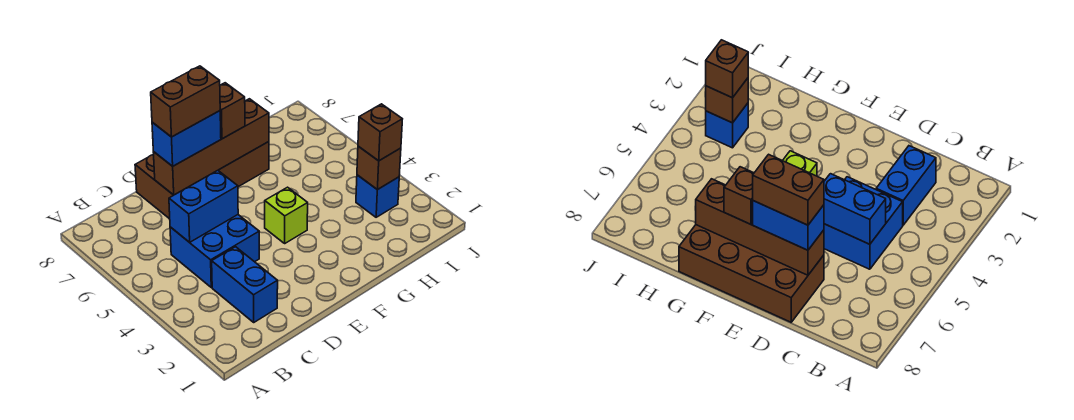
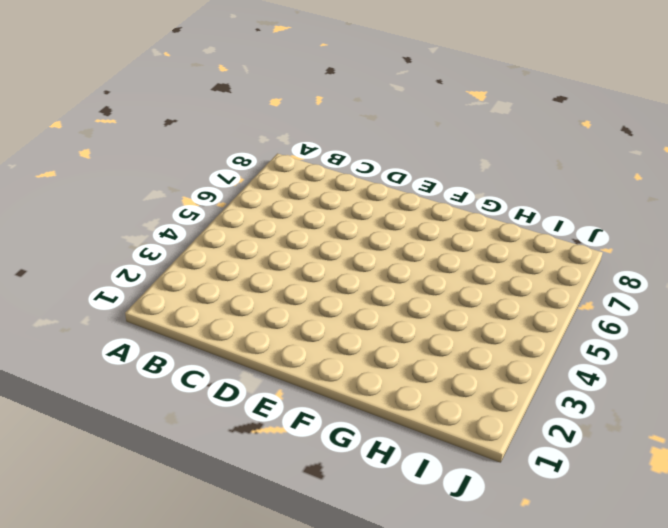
none -> blue 1x2 brick [212,247,278,322]
none -> blue 2x2 brick [170,215,259,287]
none -> brown 2x4 brick [135,142,269,219]

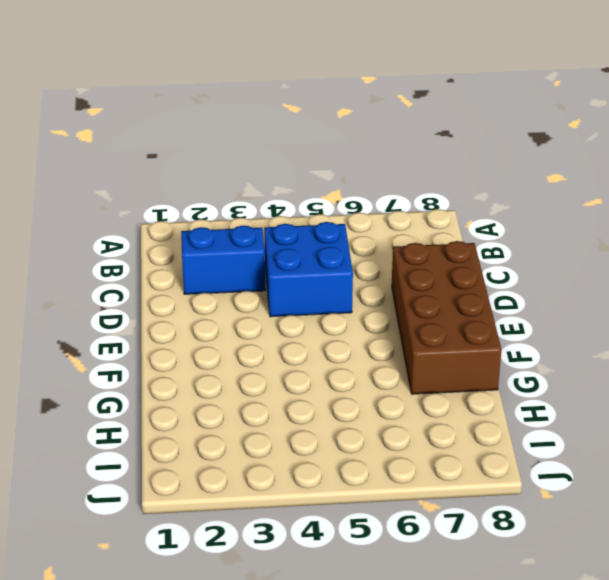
none -> lime 1x1 brick [265,187,308,243]
none -> blue 1x1 brick [356,175,399,217]
none -> blue 1x2 brick [169,170,238,242]

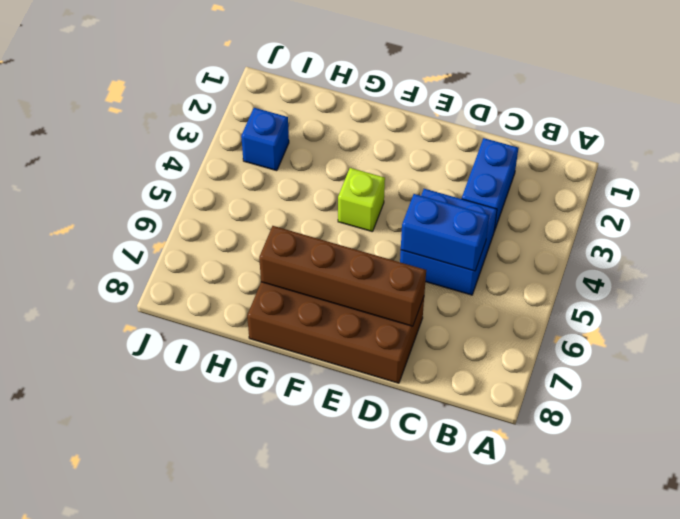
none -> brown 1x1 brick [357,146,401,190]
none -> blue 1x2 brick [152,111,221,166]
none -> brown 1x1 brick [220,83,245,139]

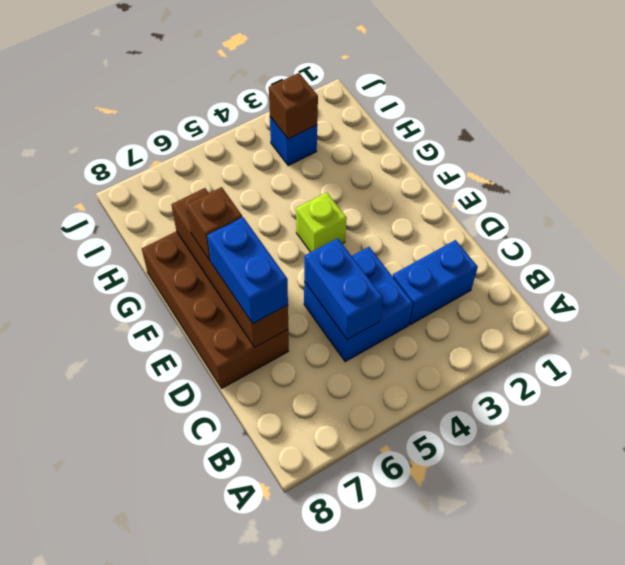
none -> brown 1x1 brick [358,104,402,161]
none -> brown 1x2 brick [151,66,220,137]

